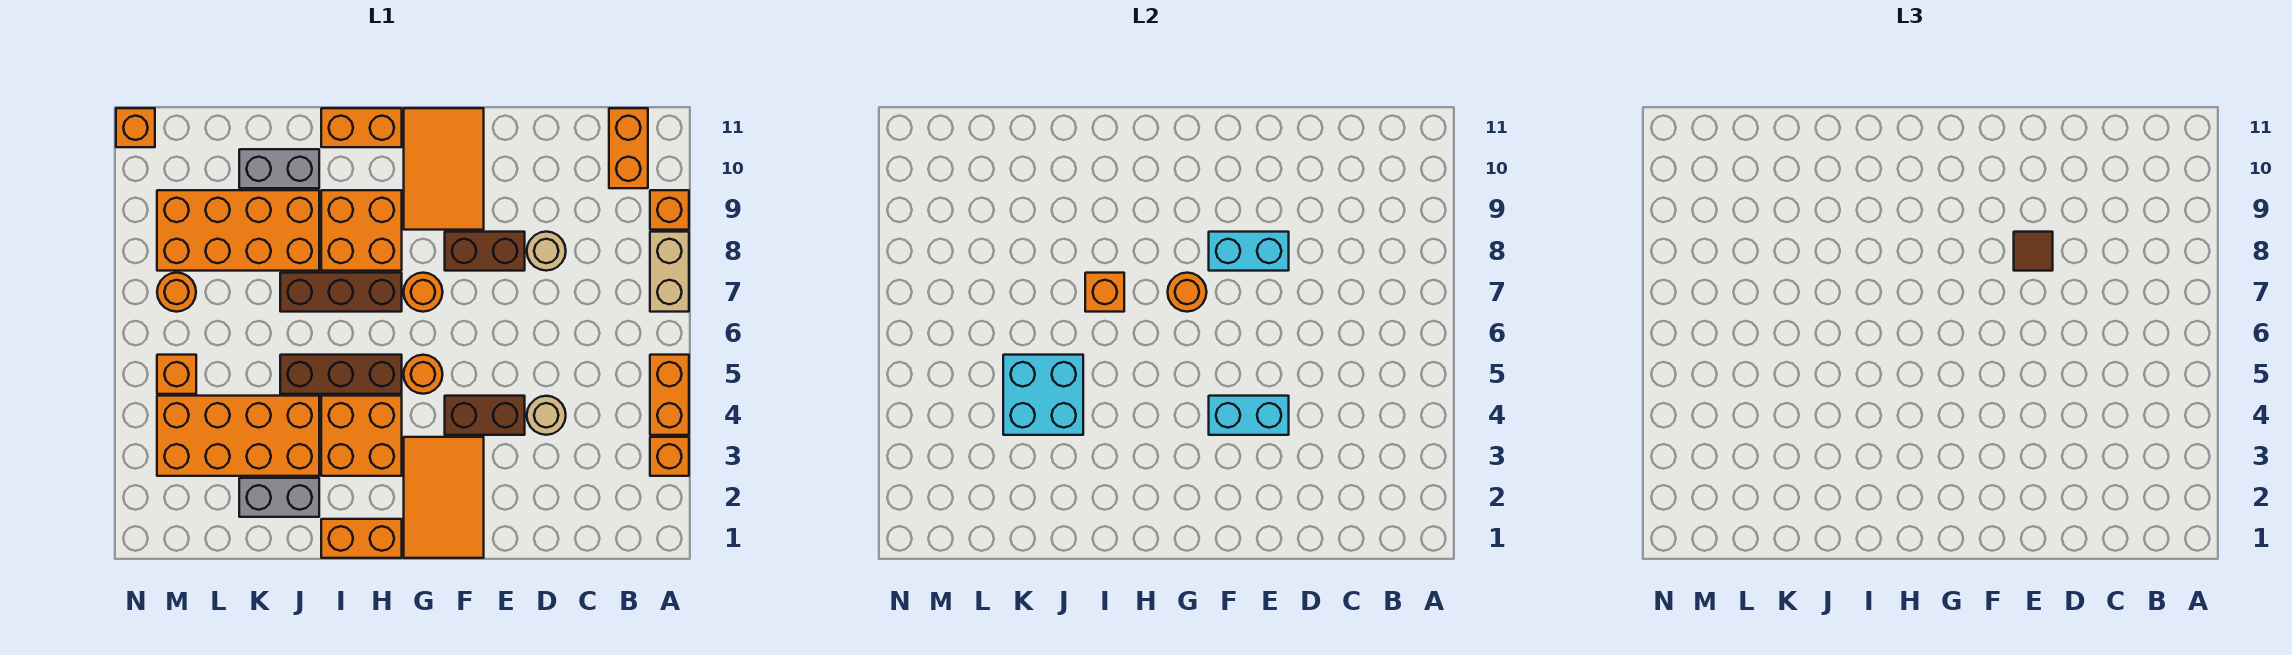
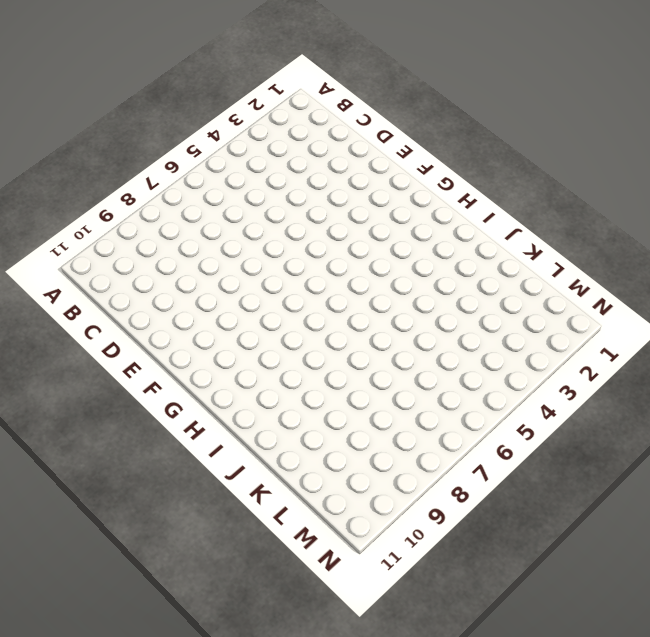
none -> orange 1x1 brick [650,437,689,476]
none -> orange 1x2 brick [650,355,689,435]
none -> tan 1x2 brick [650,232,689,312]
none -> orange 1x1 brick [650,190,689,230]

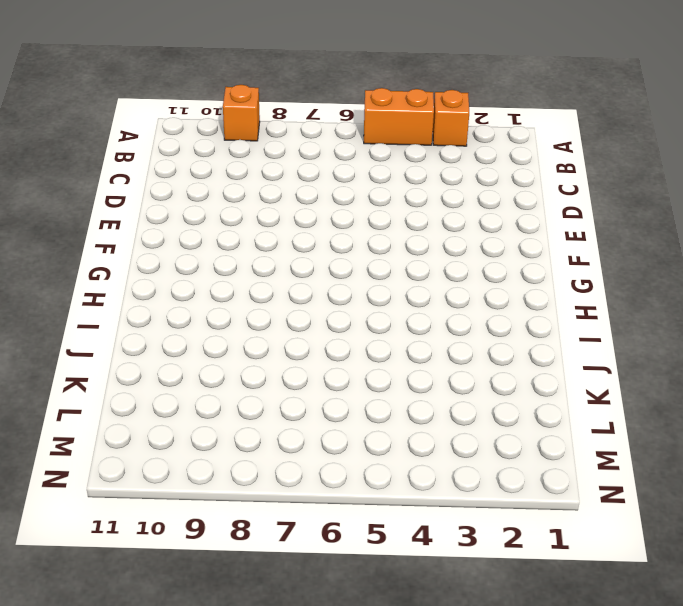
none -> tan 1x2 brick [650,232,689,312]
none -> orange 1x2 brick [609,108,648,188]
none -> tan 1x1 round brick [527,396,566,435]
none -> tan 1x1 round brick [527,232,566,271]

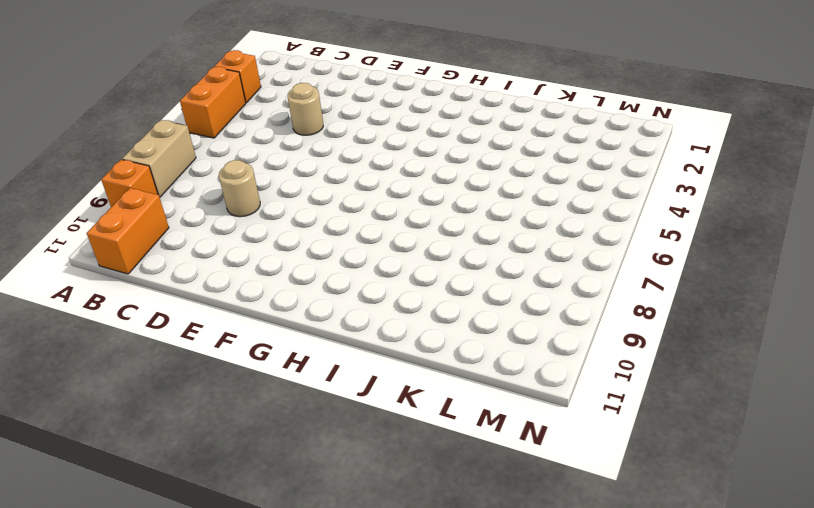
none -> brown 1x2 brick [445,396,525,435]
none -> brown 1x2 brick [445,232,525,271]
none -> orange 2x3 tile [404,437,484,558]
none -> orange 2x3 tile [404,108,484,230]

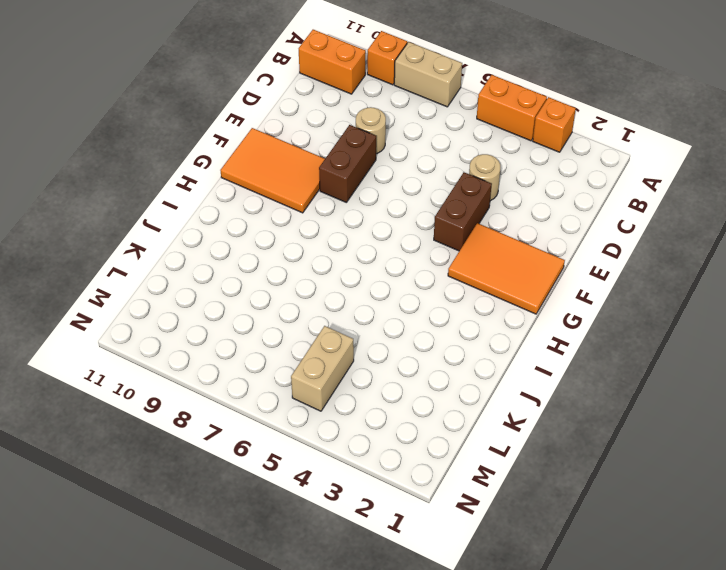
tan 1x2 brick [291,326,354,411] -> orange 1x1 brick [157,355,196,394]
none -> orange 1x1 round brick [404,355,443,394]
none -> orange 1x1 round brick [404,273,443,312]
none -> orange 1x2 brick [321,519,402,558]
none -> orange 2x2 brick [321,396,402,476]

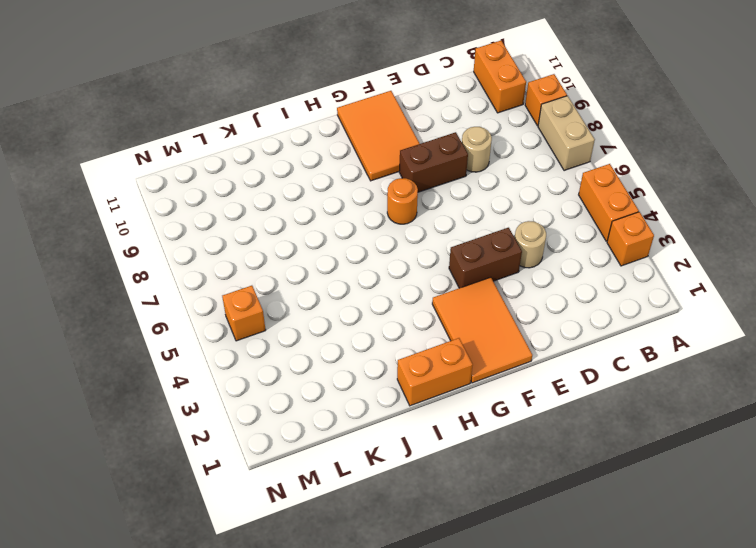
none -> orange 1x1 round brick [404,355,443,394]
none -> orange 2x2 brick [321,396,402,476]
none -> brown 1x3 brick [280,355,402,394]
none -> brown 1x3 brick [280,273,402,312]

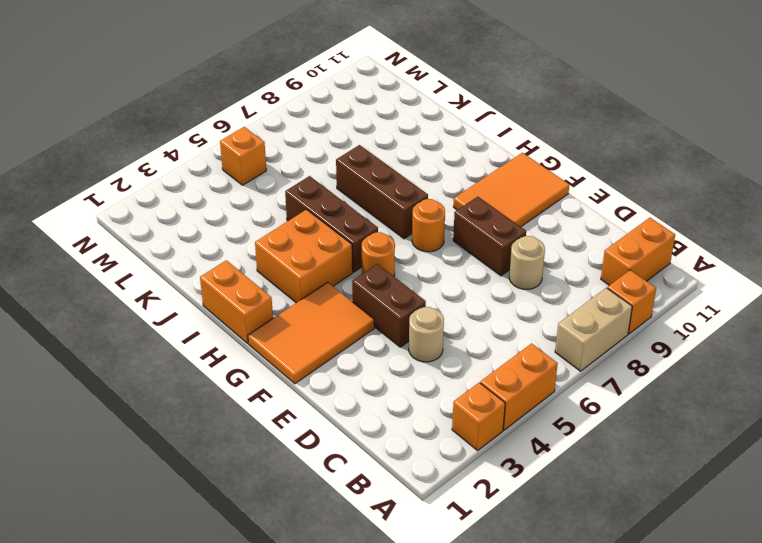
none -> orange 2x2 brick [321,190,402,271]
none -> orange 1x2 brick [321,108,402,147]
none -> grey 1x2 brick [239,478,319,517]
none -> orange 2x4 brick [157,396,319,476]

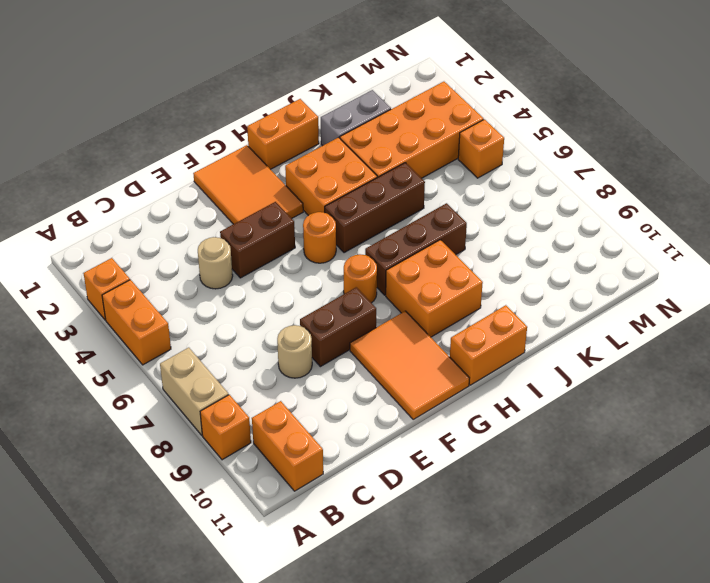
none -> orange 2x4 brick [157,190,319,271]
none -> grey 1x2 brick [239,149,319,188]
none -> orange 1x1 round brick [157,273,196,312]
none -> orange 1x1 brick [116,108,155,147]

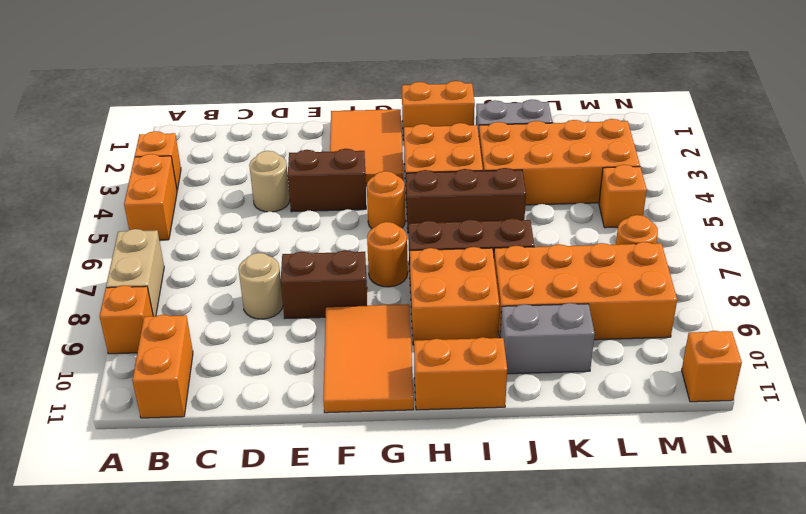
none -> cyan 1x2 brick [1209,396,1289,435]
none -> cyan 1x2 brick [1209,232,1289,271]
none -> orange 1x1 round brick [1168,273,1207,312]
none -> orange 1x1 brick [1085,273,1124,312]

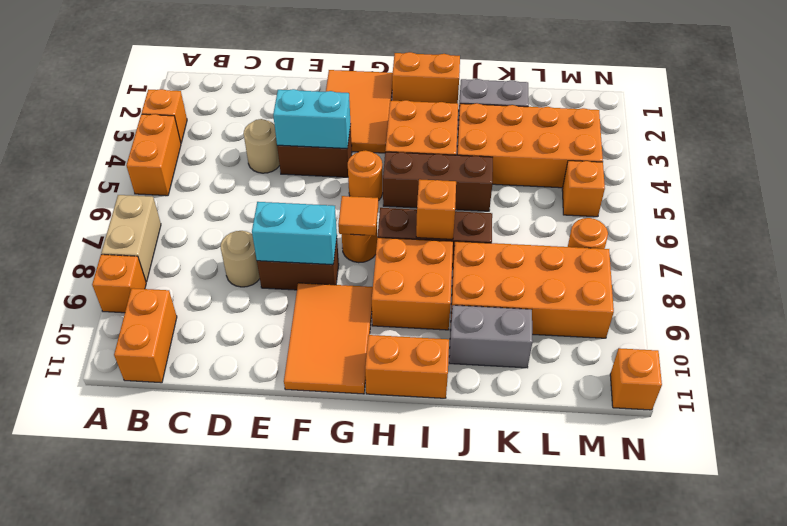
orange 1x1 tile [338,196,378,236] -> orange 1x1 round brick [1168,273,1207,312]
none -> cyan 2x2 brick [1003,355,1083,435]
none -> brown 1x1 tile [2014,232,2053,271]

